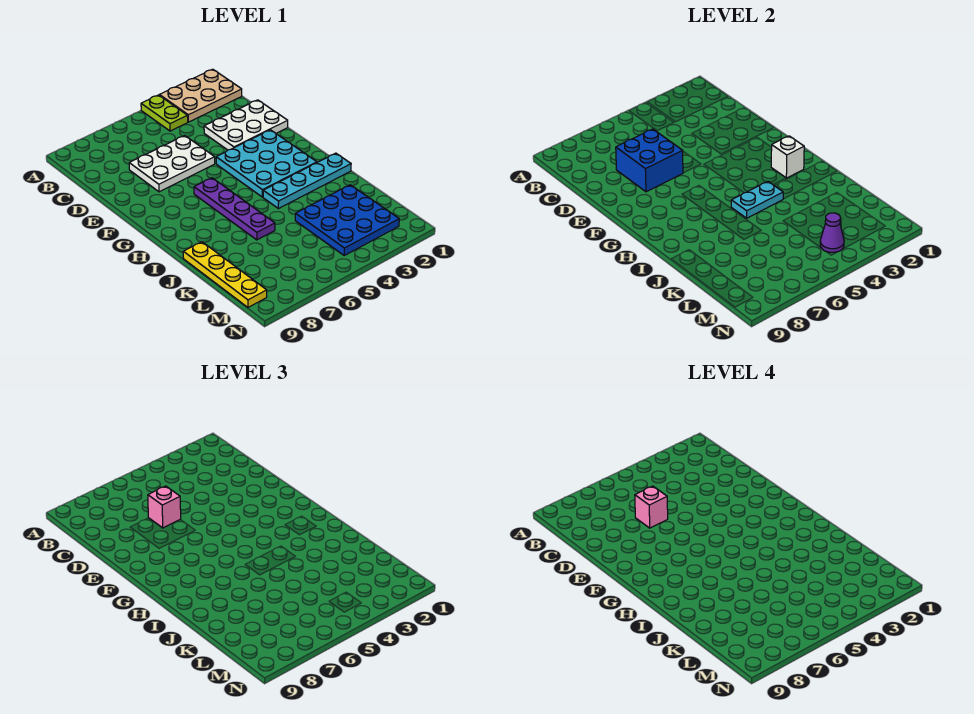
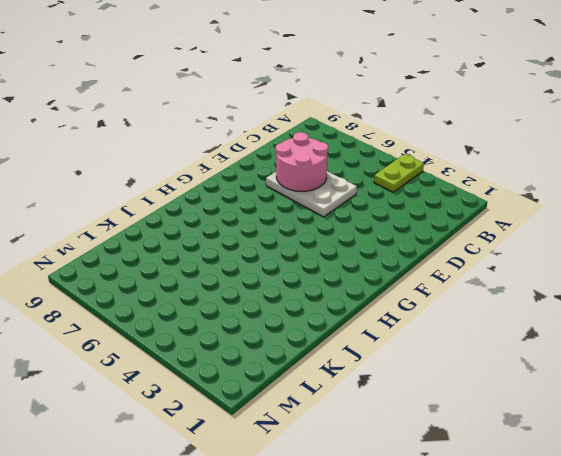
pink 2x2 round brick [276,132,328,191] -> blue 2x2 brick [616,129,683,192]
none -> tan 2x3 plate [159,69,242,122]
none -> white 2x3 plate [204,100,288,150]
none -> cyan 3x3 plate [216,130,317,197]

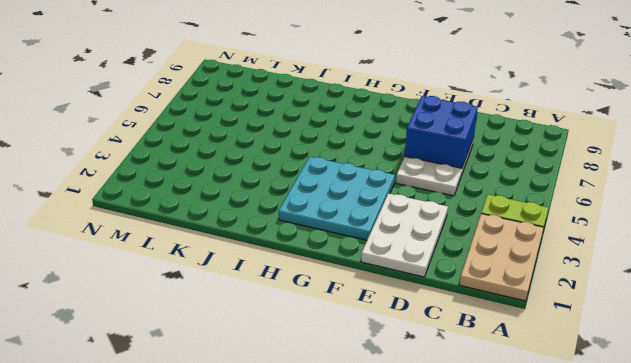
none -> purple 1x4 plate [194,178,275,240]
none -> cyan 1x4 plate [263,153,351,209]
none -> yellow 1x4 plate [183,242,267,307]

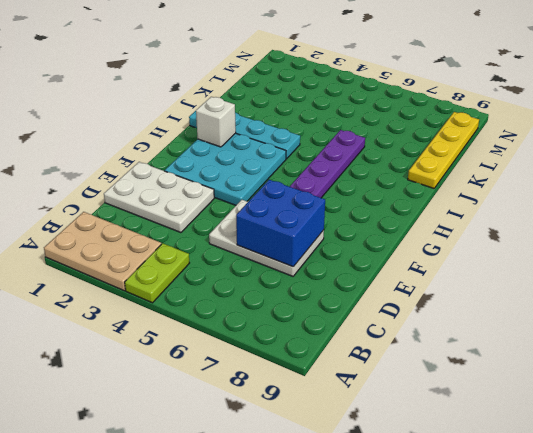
none -> blue 3x3 plate [295,185,399,255]
none -> cyan 1x2 plate [731,181,783,218]
none -> purple 1x1 cone [820,213,844,252]

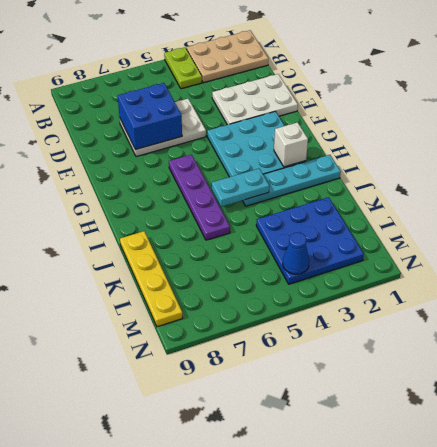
blue 1x1 cone [283,232,309,274] -> purple 1x1 cone [820,213,844,252]
none -> pink 1x1 brick [148,486,181,528]
none -> pink 1x1 brick [635,486,668,528]

